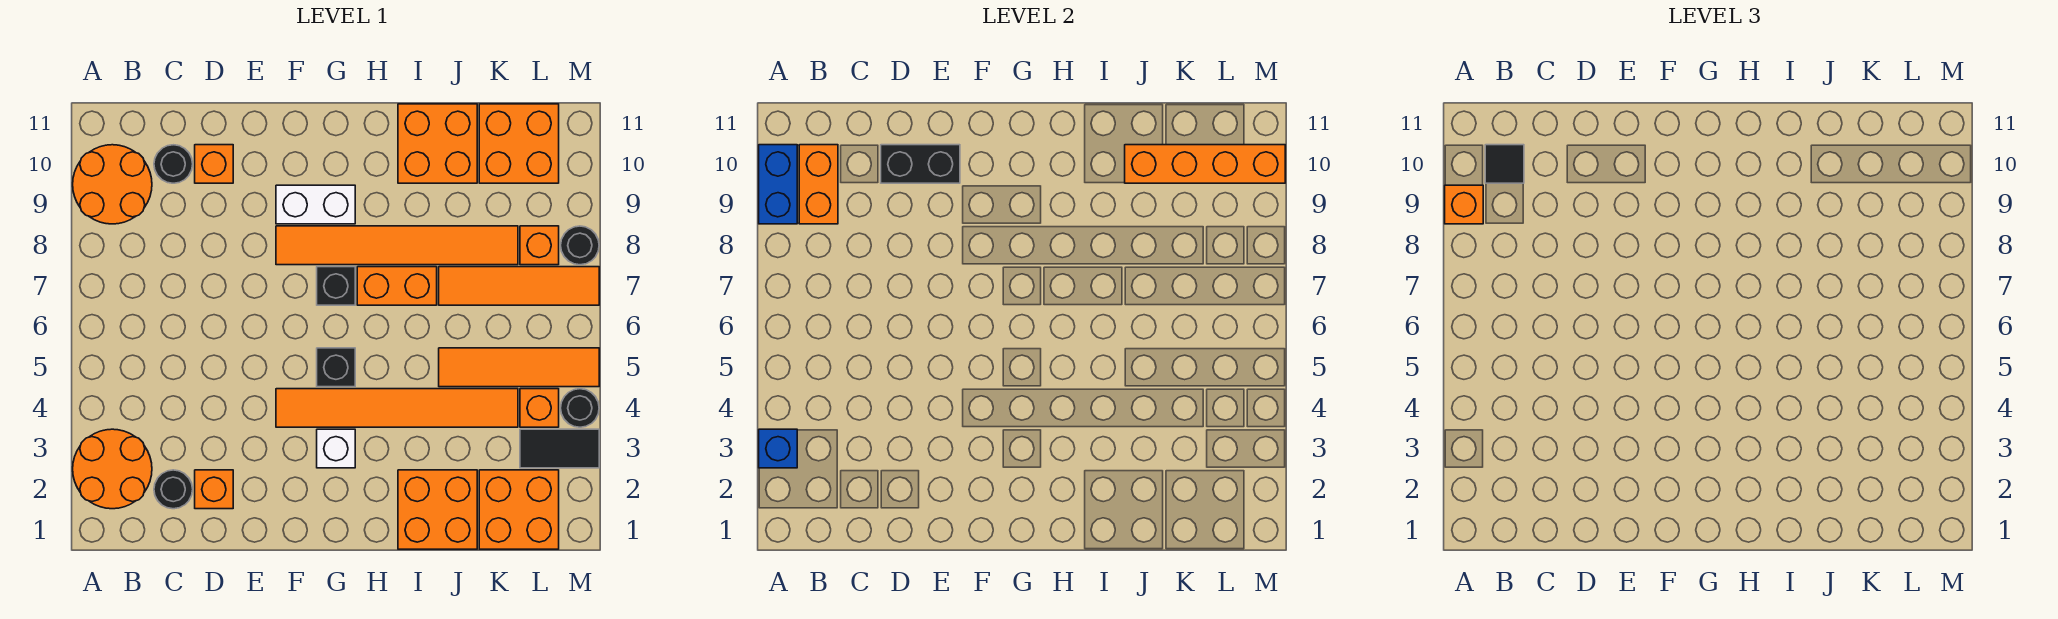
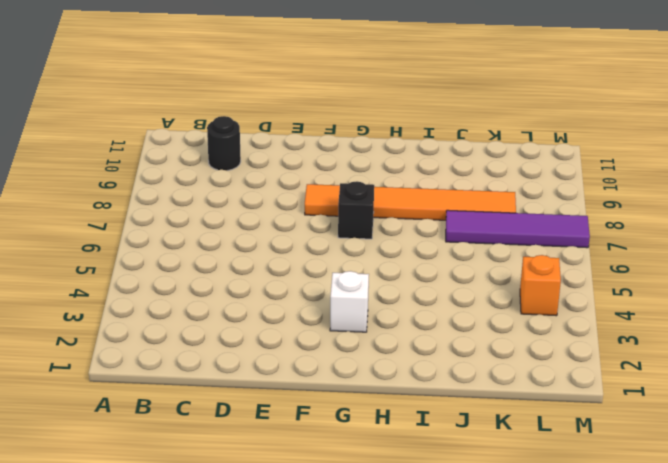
purple 1x4 tile [446,210,590,248] -> orange 1x4 tile [439,267,599,305]
none -> orange 2x2 round brick [73,429,152,509]
none -> orange 2x2 round brick [73,145,152,224]
none -> black 1x1 round brick [154,470,193,509]
none -> orange 1x1 brick [195,470,233,509]

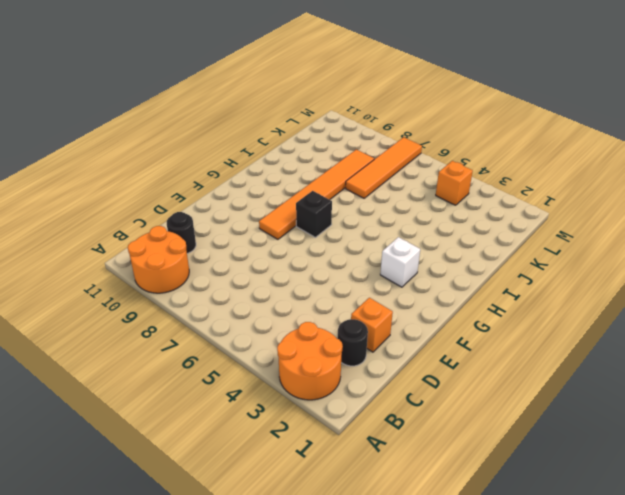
none -> orange 1x1 brick [195,145,233,183]
none -> orange 1x6 tile [276,389,518,427]
none -> white 1x2 brick [276,185,355,224]
none -> black 1x1 brick [317,348,355,387]

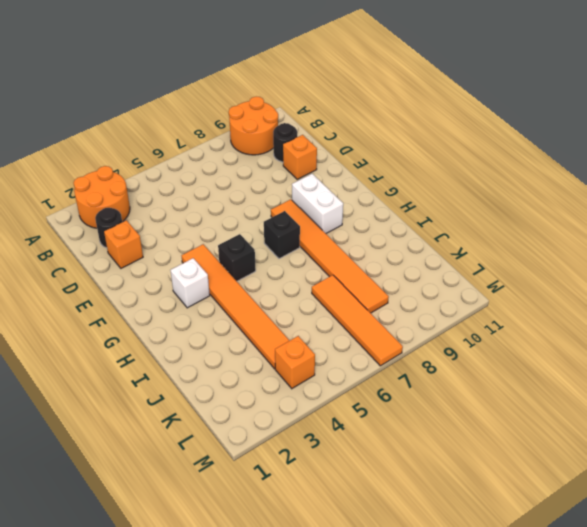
none -> orange 1x2 brick [357,267,437,305]
none -> orange 2x2 brick [398,470,477,549]
none -> orange 2x2 brick [398,104,477,183]
none -> orange 1x4 tile [439,348,599,387]

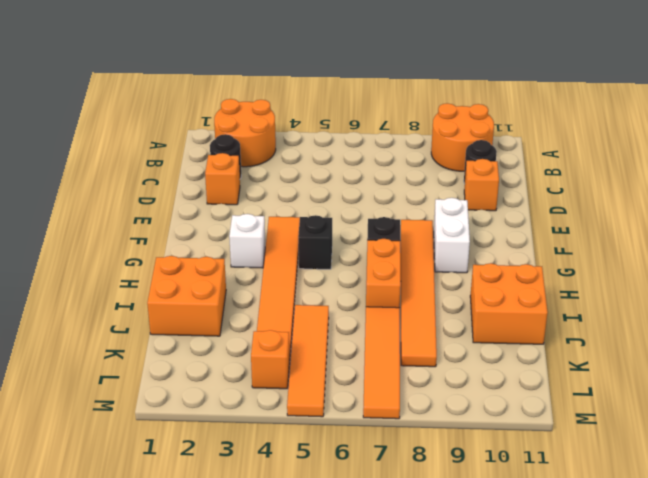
none -> orange 2x2 brick [479,470,559,549]
none -> orange 2x2 brick [479,104,559,183]
none -> black 1x2 tile [520,429,599,468]
none -> orange 1x1 brick [520,226,559,265]

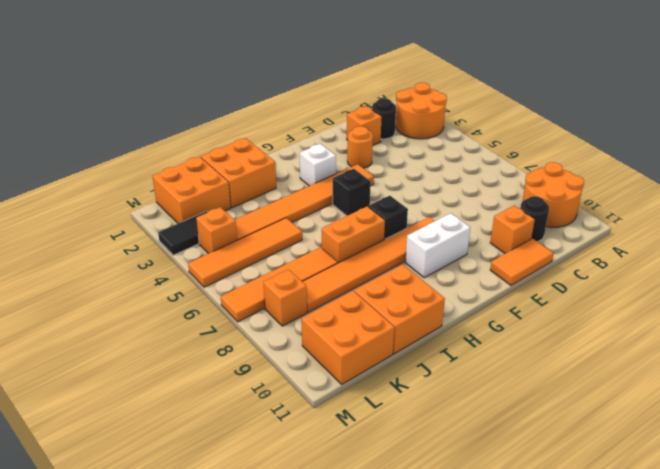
orange 1x2 tile [490,239,554,285] -> none
orange 1x1 round brick [347,126,373,168] -> none
none -> black 1x1 round brick [561,389,599,427]
none -> black 1x1 round brick [561,226,599,265]
none -> blue 1x1 brick [759,429,797,468]
none -> blue 1x2 brick [759,145,797,224]

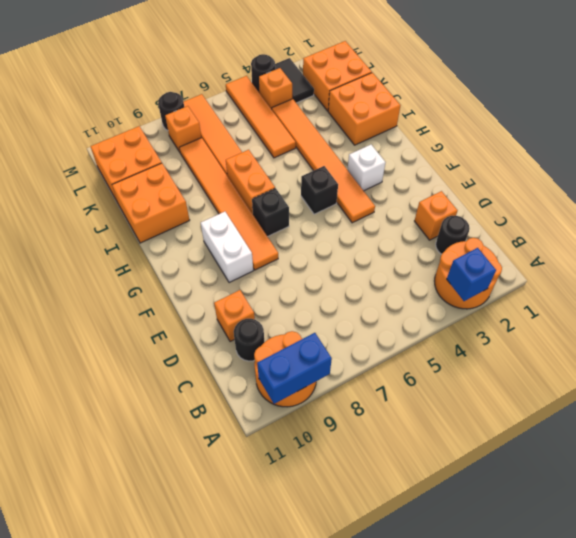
none -> orange 1x2 brick [799,145,838,224]
none -> black 1x2 brick [881,145,960,183]
none -> orange 1x4 brick [1125,145,1285,183]
none -> orange 1x1 brick [1445,185,1483,224]

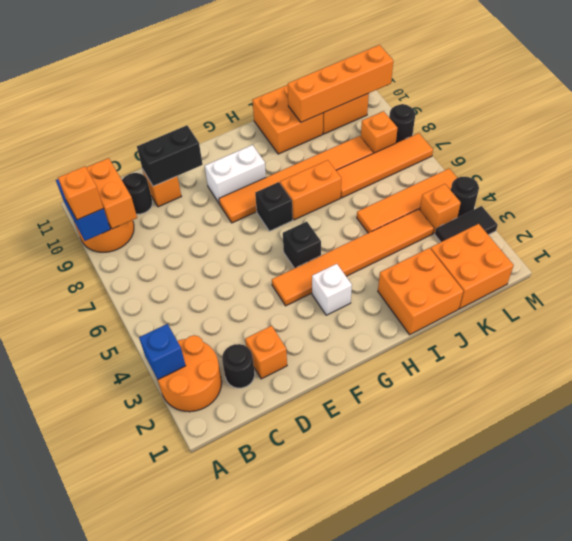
none -> black 1x1 tile [1485,145,1524,183]

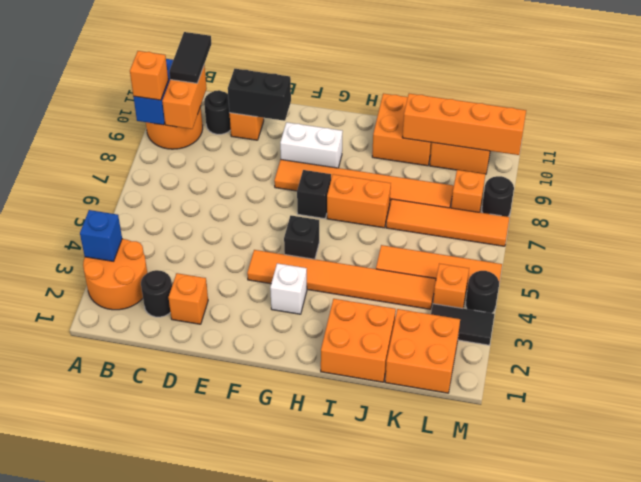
black 1x2 tile [169,32,211,83] -> black 1x1 tile [1485,145,1524,183]

